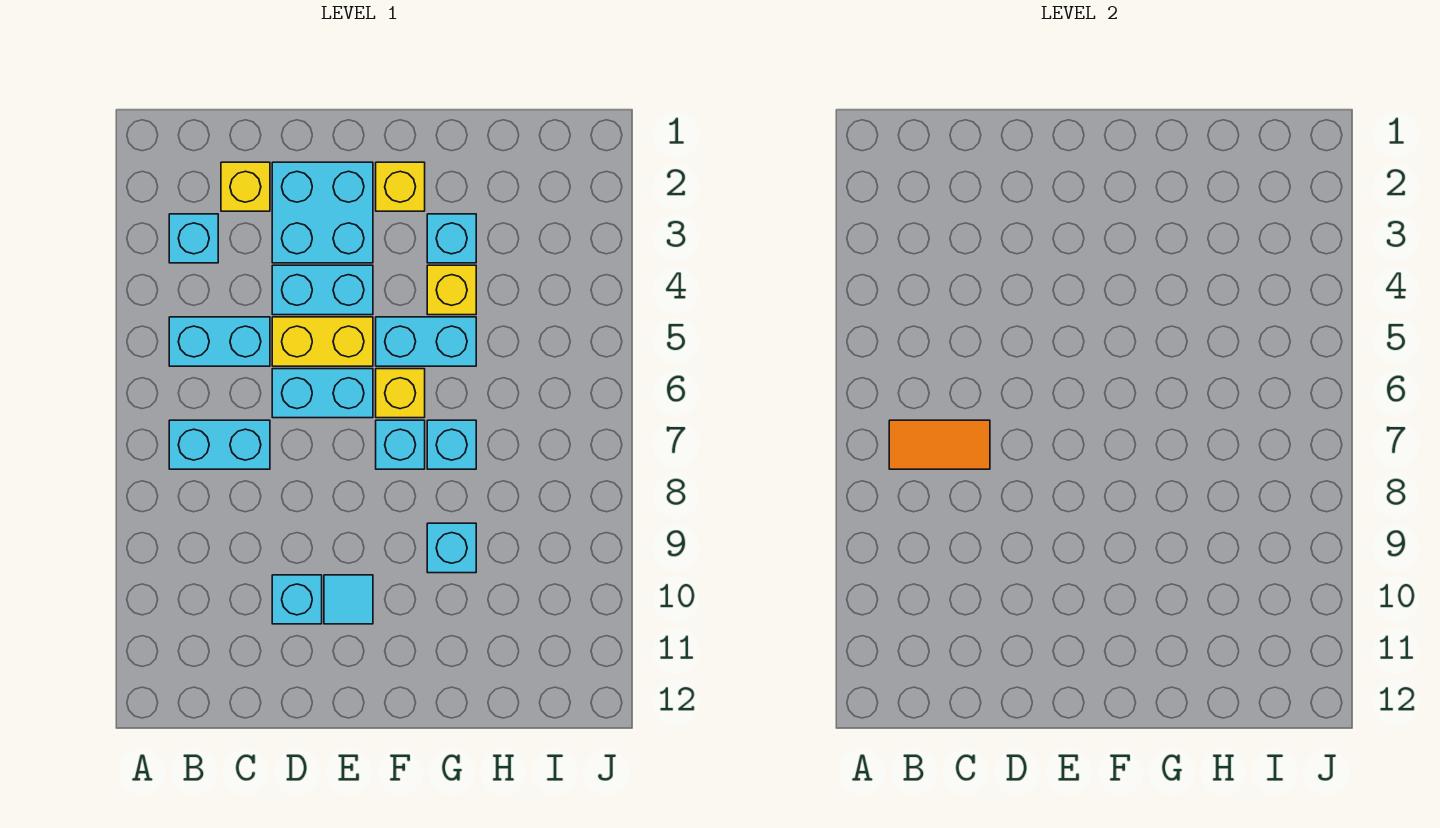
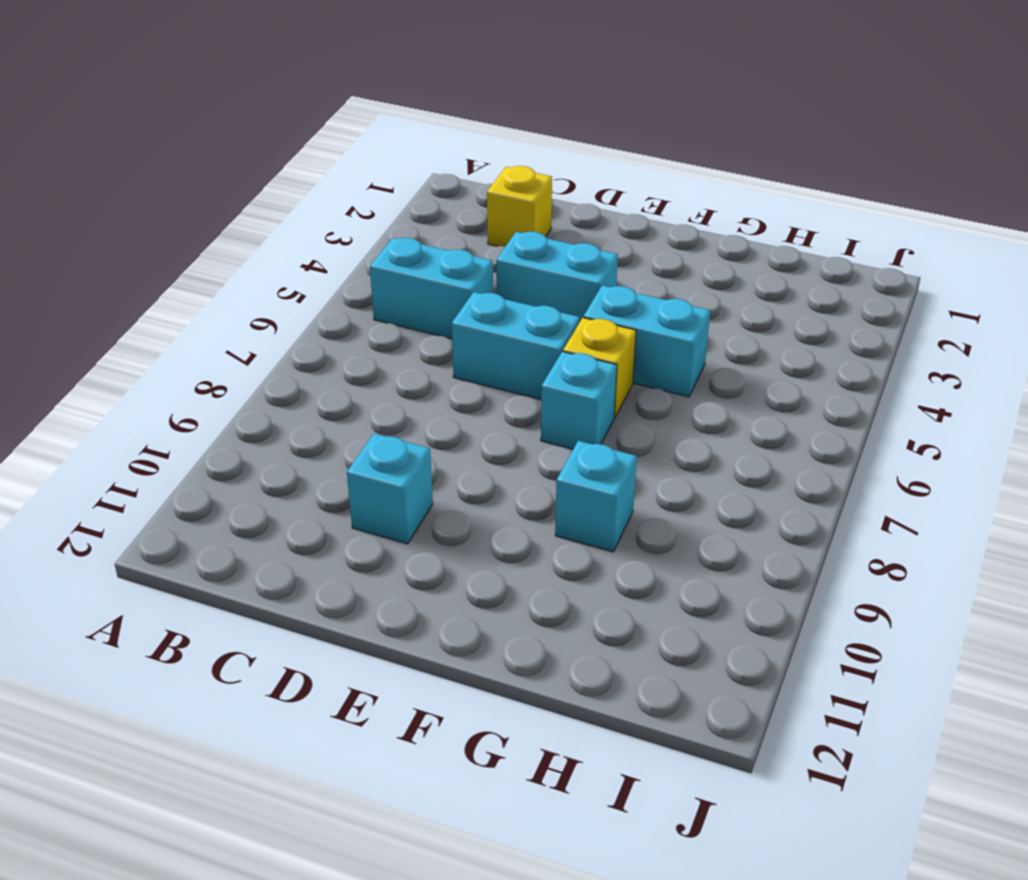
none -> cyan 1x1 brick [169,214,218,263]
none -> cyan 1x2 brick [169,420,270,469]
none -> cyan 2x2 brick [272,162,373,263]

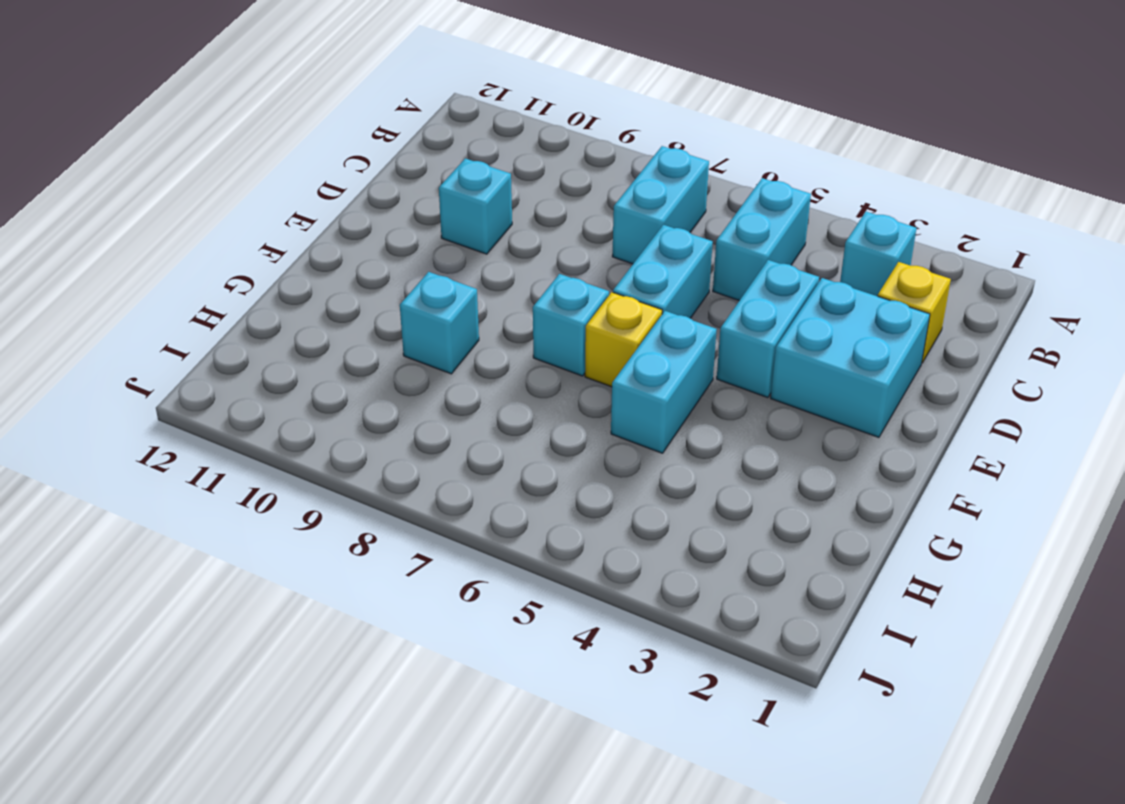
none -> yellow 1x2 brick [272,317,373,366]
none -> cyan 1x1 tile [324,575,373,624]
none -> yellow 1x1 brick [376,162,425,211]

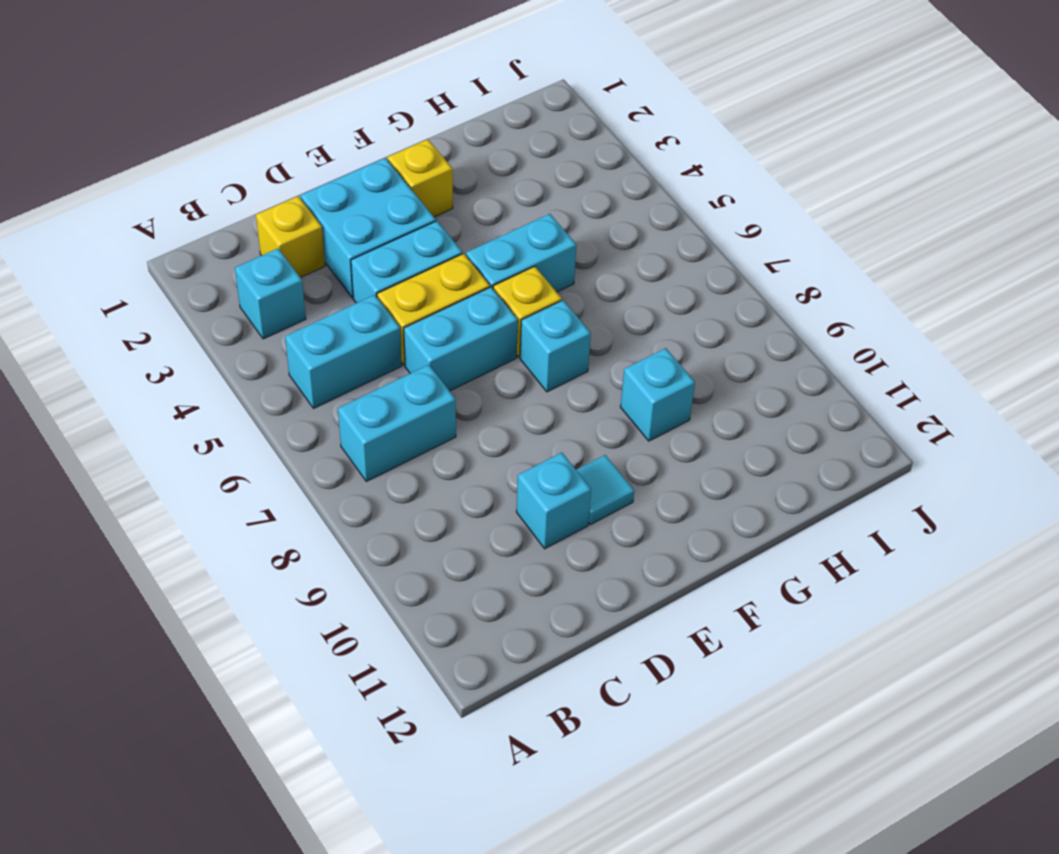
none -> cyan 1x1 brick [427,214,476,263]
none -> yellow 1x1 brick [427,265,476,315]
none -> cyan 1x1 brick [427,420,476,469]

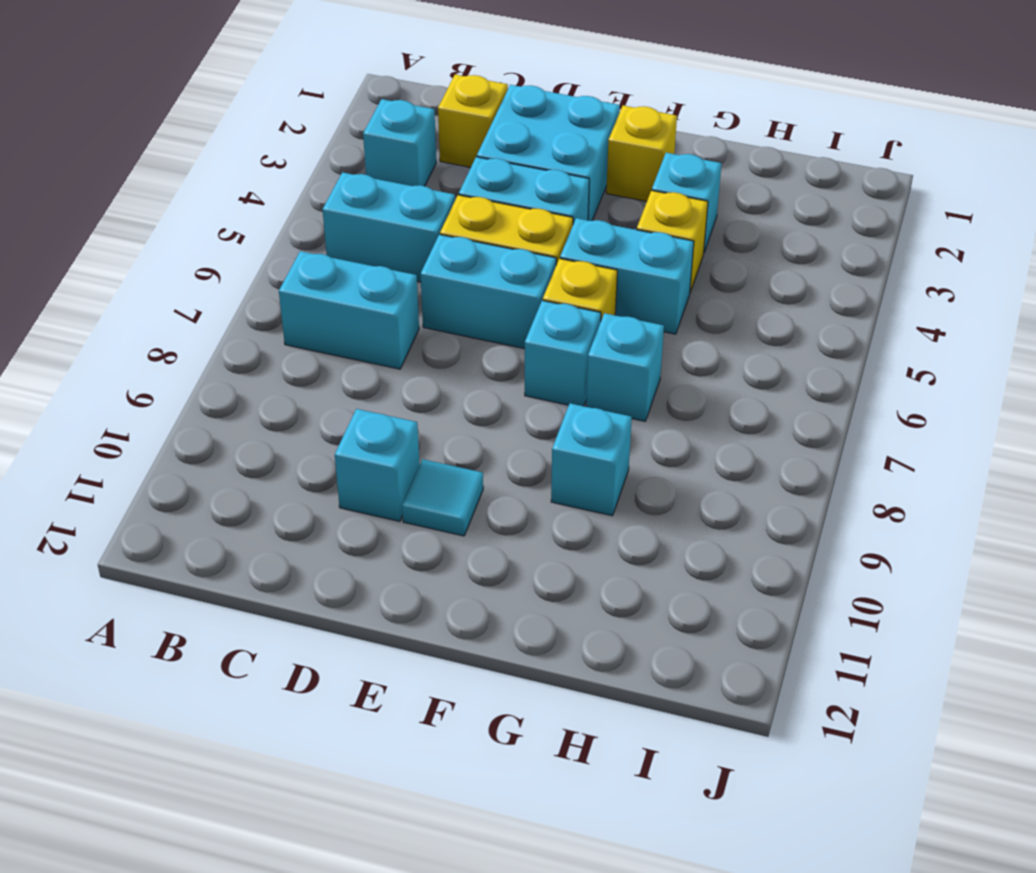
none -> orange 1x2 tile [889,420,990,469]

